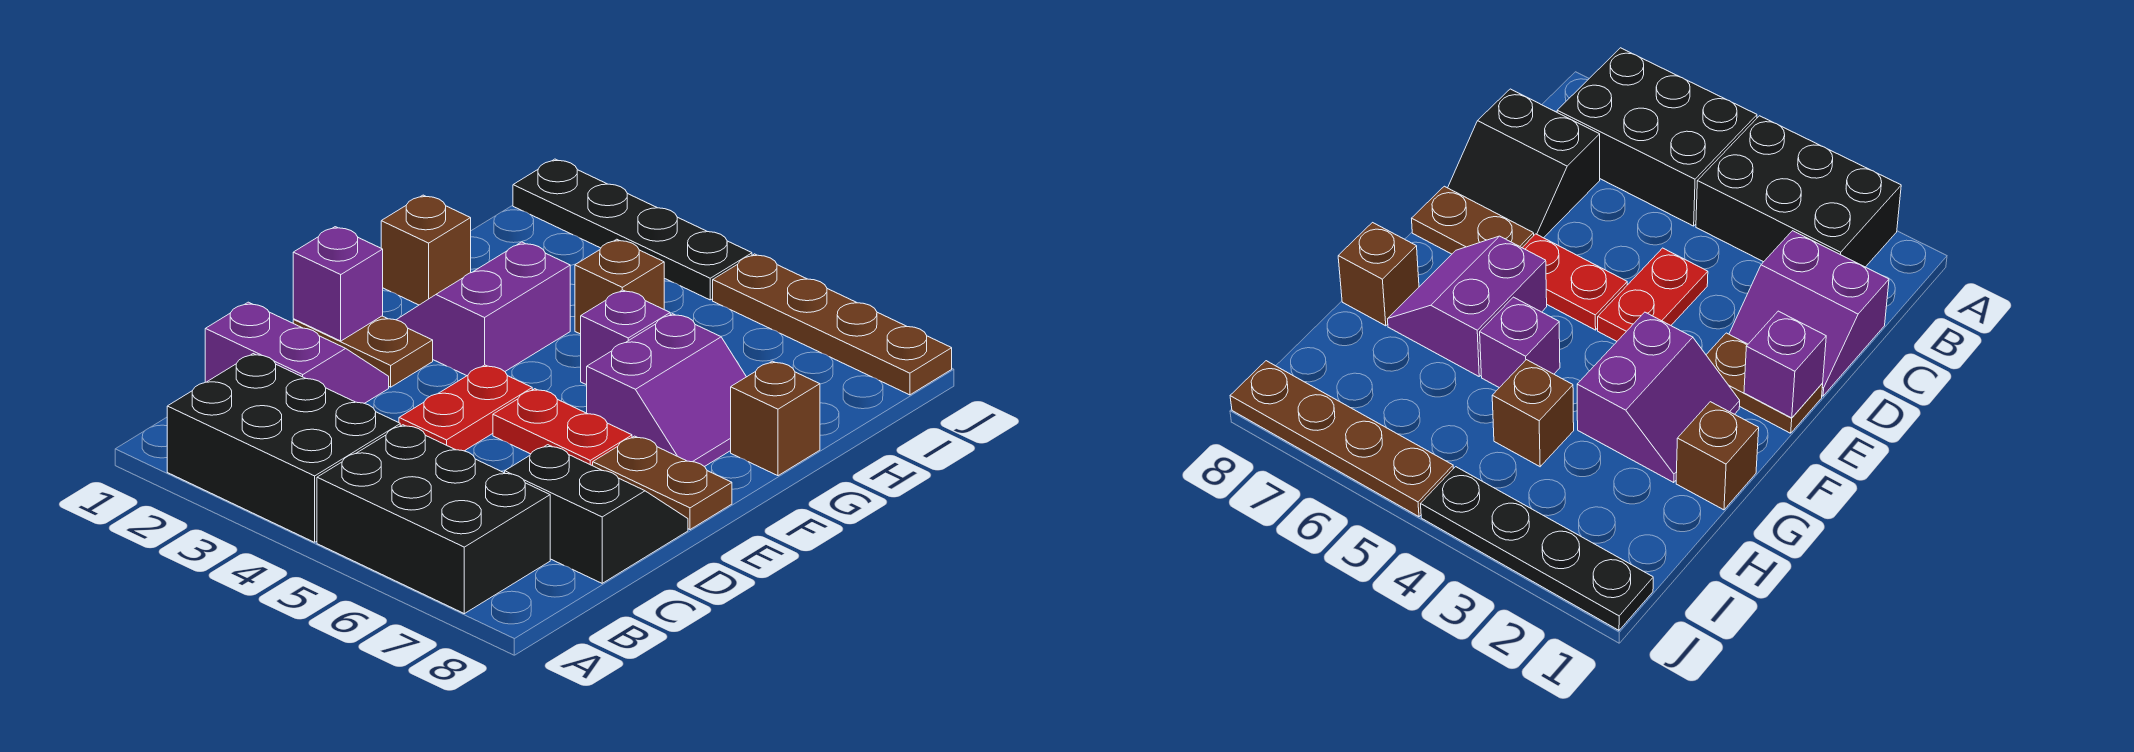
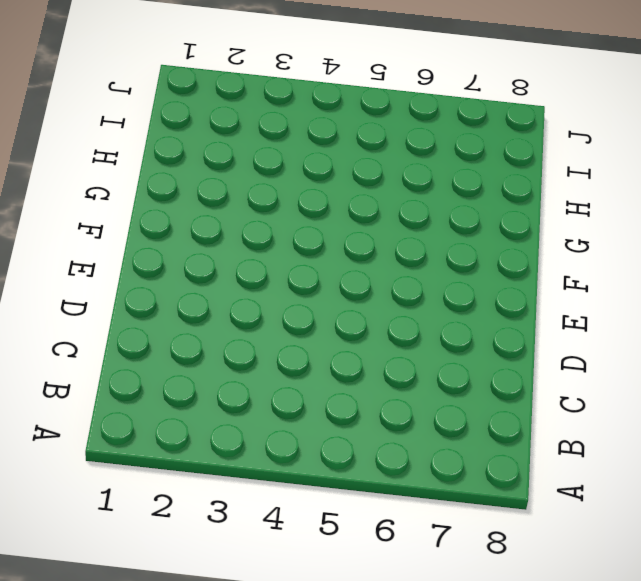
none -> black 2x3 brick [167,354,400,542]
none -> black 2x3 brick [317,425,550,614]
none -> purple 2x2 slope [205,302,389,403]

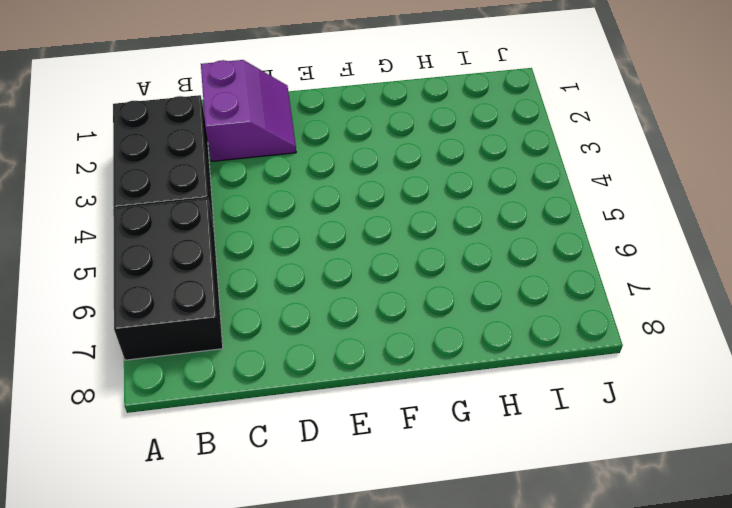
none -> black 2x2 slope [505,445,688,583]
none -> red 1x2 plate [399,365,532,451]
none -> brown 1x2 plate [293,316,433,387]

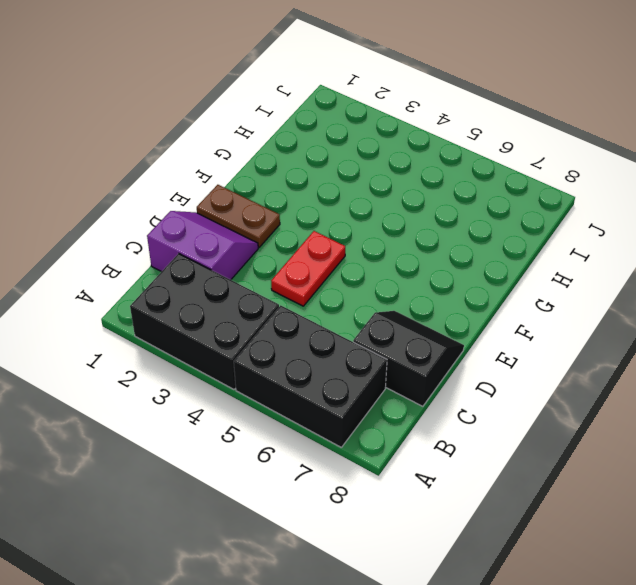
none -> red 1x2 plate [493,389,632,466]
none -> brown 1x2 plate [593,436,732,530]
none -> purple 2x2 slope [397,242,570,376]

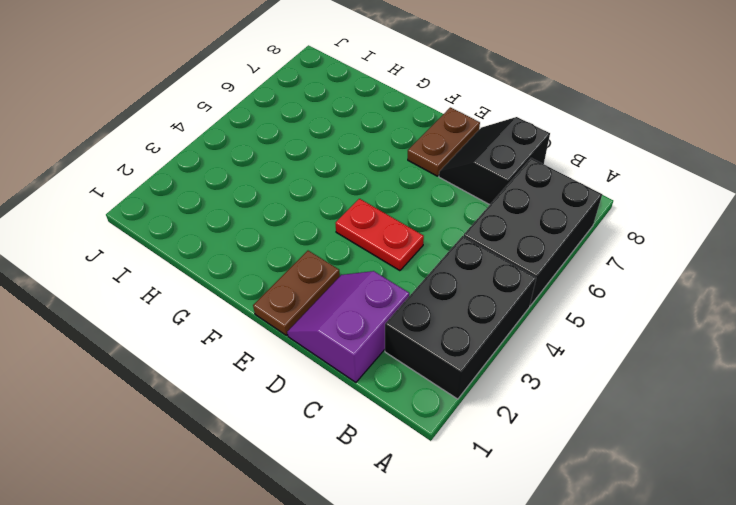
none -> red 1x2 plate [493,389,632,466]
none -> purple 2x2 slope [397,242,570,376]
none -> purple 2x2 slope [587,314,746,467]

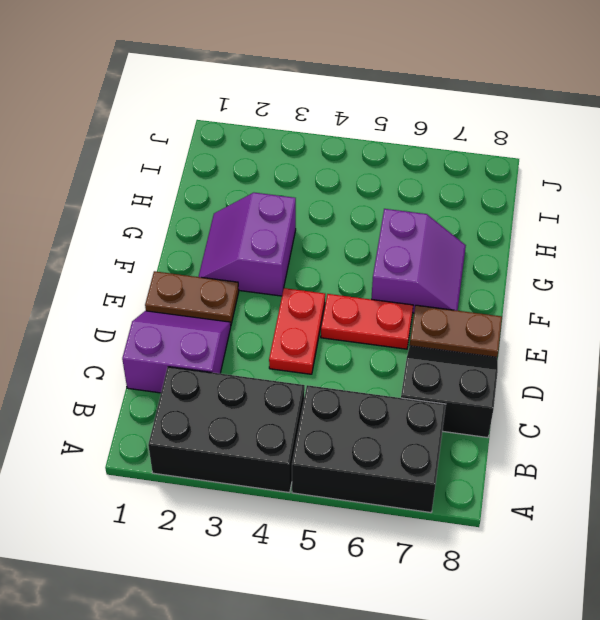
none -> brown 1x1 brick [381,195,471,305]
none -> purple 1x1 brick [581,290,670,385]
none -> brown 1x1 brick [731,361,820,476]

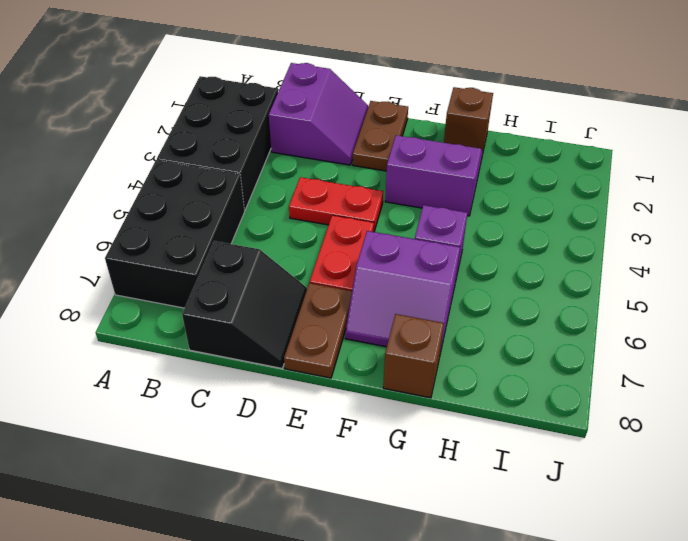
none -> brown 1x1 brick [575,239,664,334]
none -> black 1x4 plate [513,159,752,300]
none -> brown 1x4 plate [713,254,952,395]

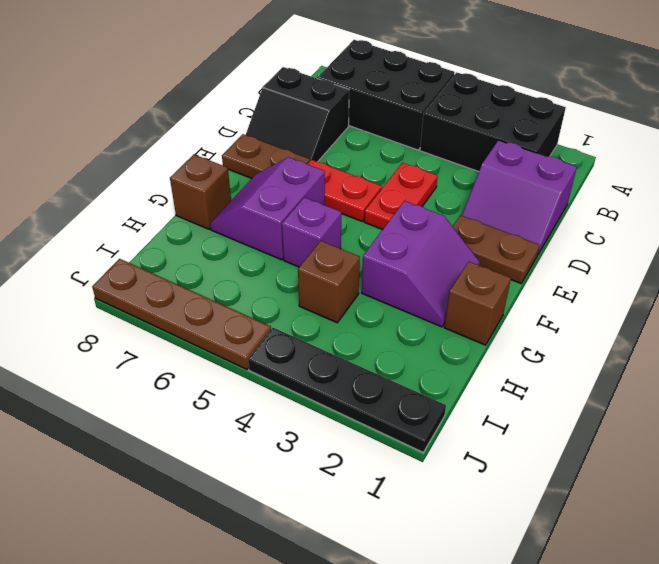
none -> purple 1x1 brick [293,227,383,341]

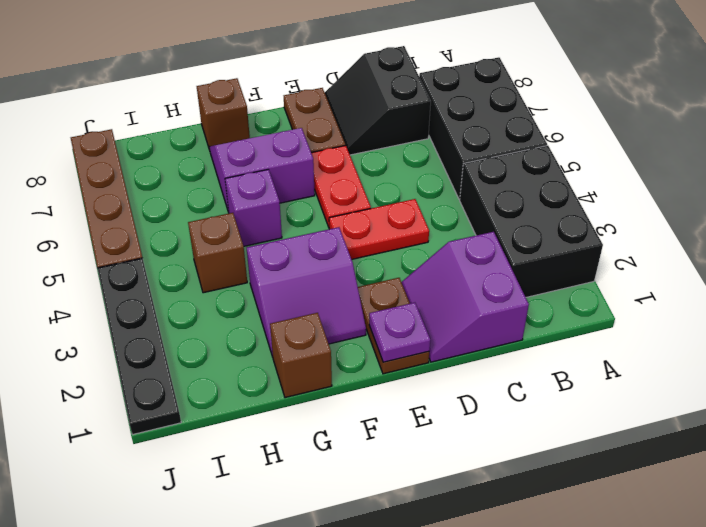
purple 1x1 plate [369,303,430,362] -> purple 1x1 brick [293,227,383,341]

